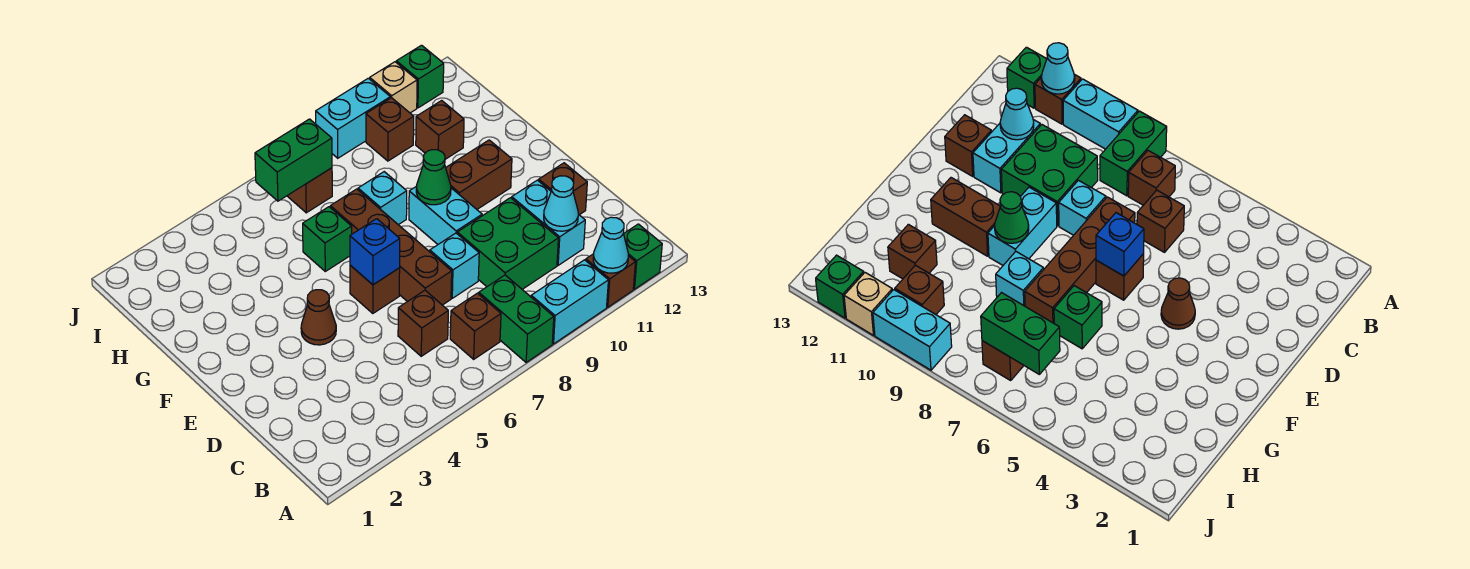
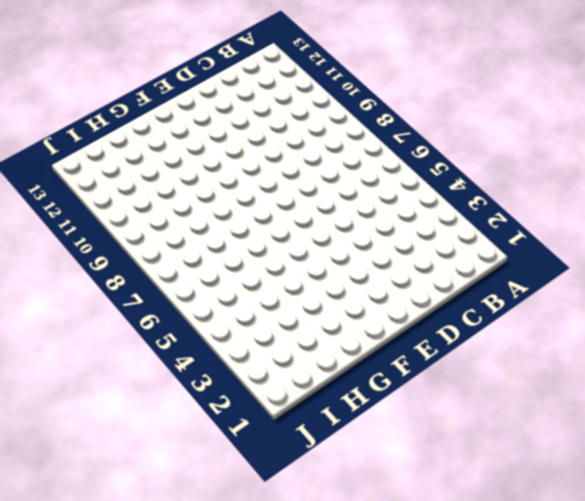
none -> green 1x2 brick [479,275,554,362]
none -> cyan 1x2 brick [531,260,608,344]
none -> brown 1x1 brick [586,254,635,307]

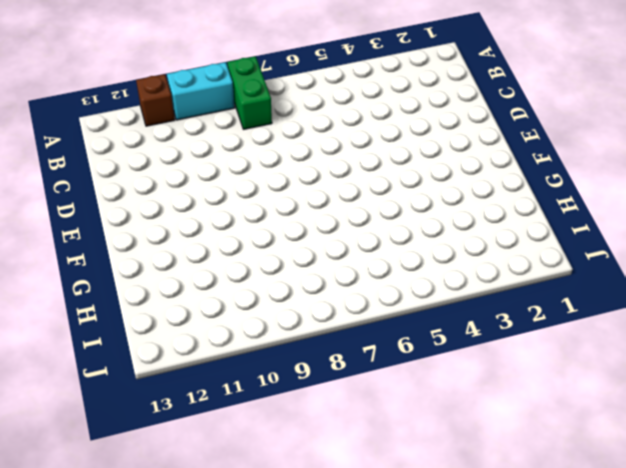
none -> green 1x1 brick [624,224,662,289]
none -> brown 1x1 brick [450,293,501,359]
none -> brown 1x1 brick [398,290,448,356]

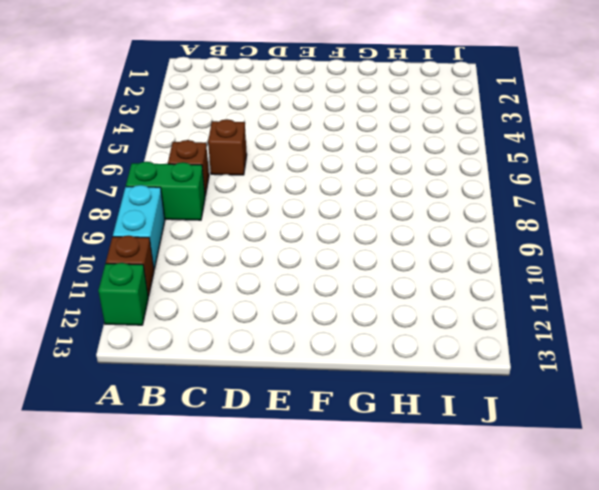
none -> green 2x2 brick [457,198,558,289]
none -> cyan 1x2 brick [512,180,585,265]
none -> brown 1x4 brick [330,189,452,305]

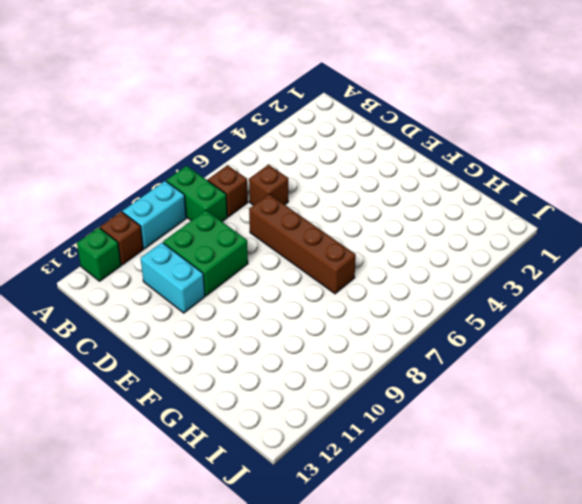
none -> cyan 1x1 brick [430,233,479,298]
none -> brown 1x1 brick [539,163,587,215]
none -> brown 1x1 cone [301,290,336,345]

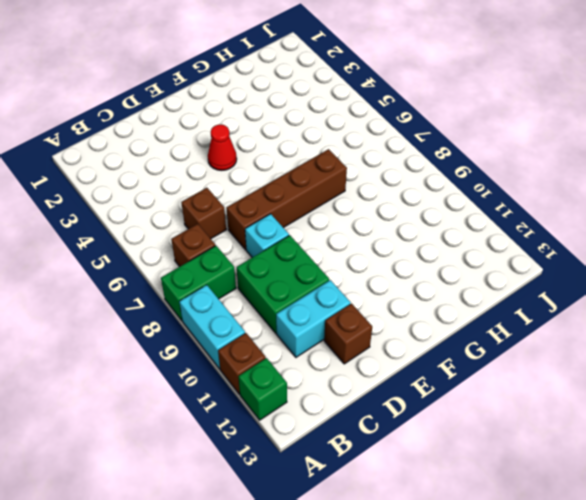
red 1x1 cone [208,124,237,170] -> brown 1x1 cone [301,290,336,345]
none -> brown 1x1 brick [350,265,400,313]
none -> cyan 1x2 brick [409,186,482,244]
none -> brown 1x2 brick [446,140,512,209]

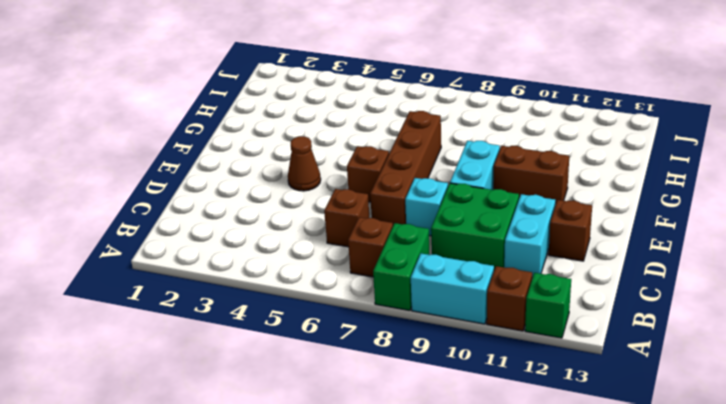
none -> green 1x1 brick [303,207,352,271]
none -> cyan 1x1 brick [358,172,407,225]
none -> brown 1x1 brick [416,100,464,159]

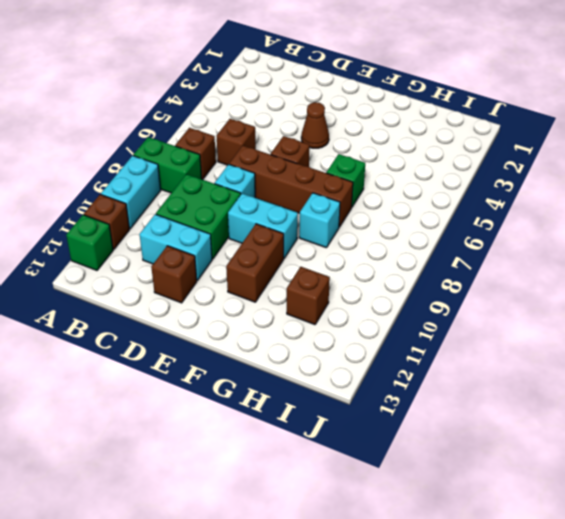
none -> brown 1x1 brick [287,168,332,213]
none -> brown 1x1 brick [366,98,414,161]
none -> cyan 1x2 brick [316,78,390,158]

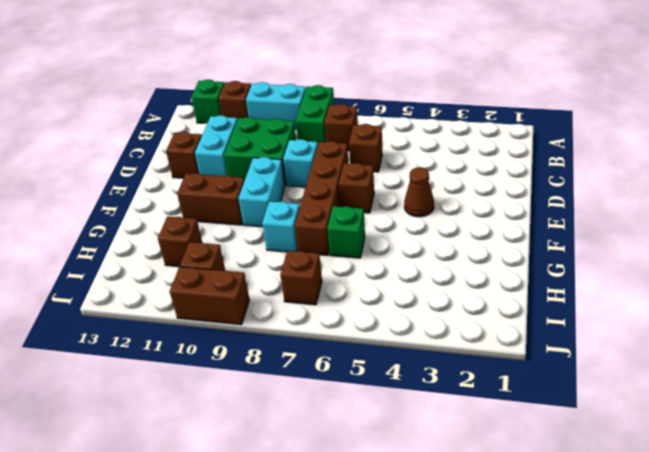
brown 1x2 brick [170,267,250,325] -> cyan 1x2 brick [316,78,390,158]
none -> tan 1x1 brick [370,62,417,113]
none -> green 1x1 brick [396,45,444,108]
none -> cyan 1x1 cone [593,217,628,273]

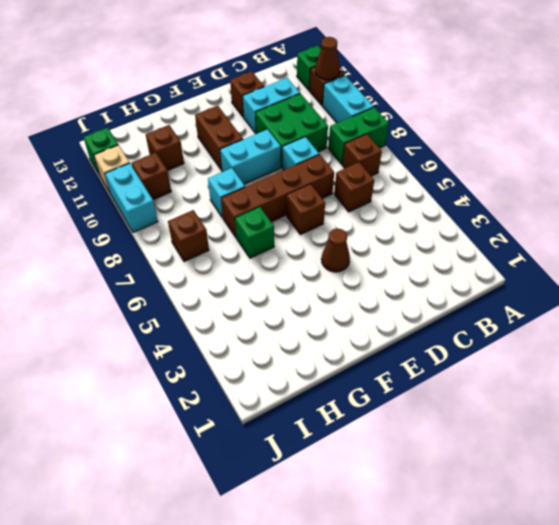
brown 1x1 cone [315,37,340,80] -> cyan 1x1 cone [593,217,628,273]
none -> cyan 1x1 cone [544,176,578,231]
none -> blue 1x1 brick [350,219,400,285]
none -> green 1x1 cone [416,150,451,205]

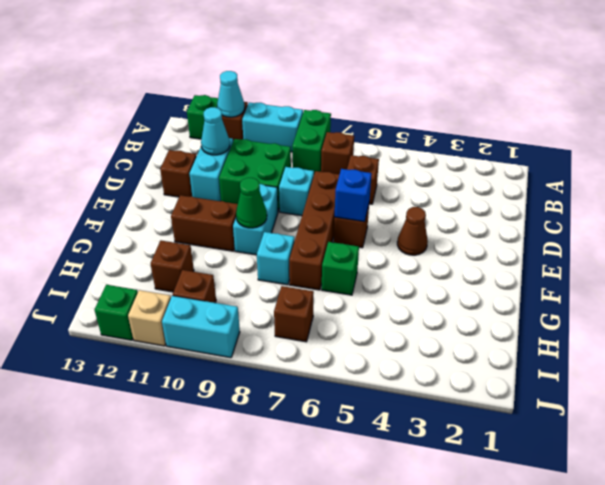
none -> green 1x2 brick [255,119,332,201]

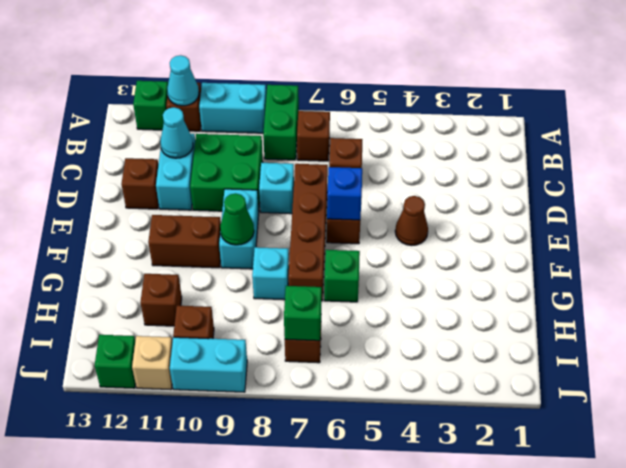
green 1x1 brick [284,286,322,341] -> green 1x2 brick [255,119,332,201]

